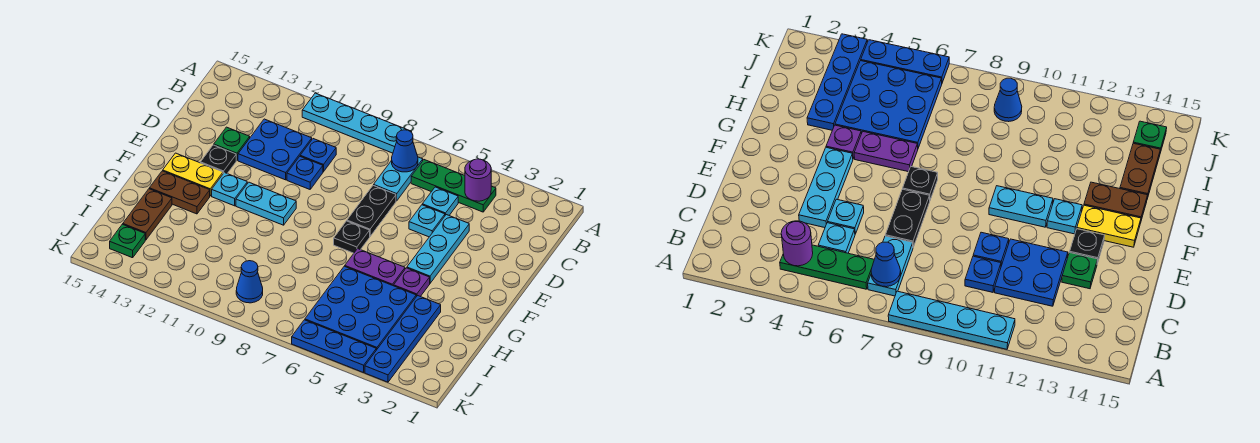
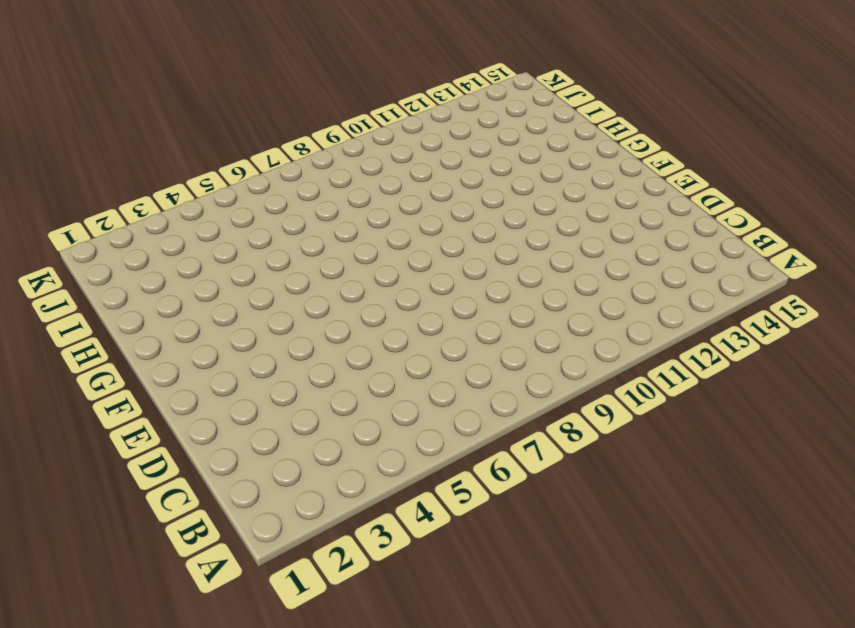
none -> cyan 1x4 plate [302,93,411,153]
none -> green 1x3 plate [411,160,496,212]
none -> cyan 1x2 plate [374,157,423,201]

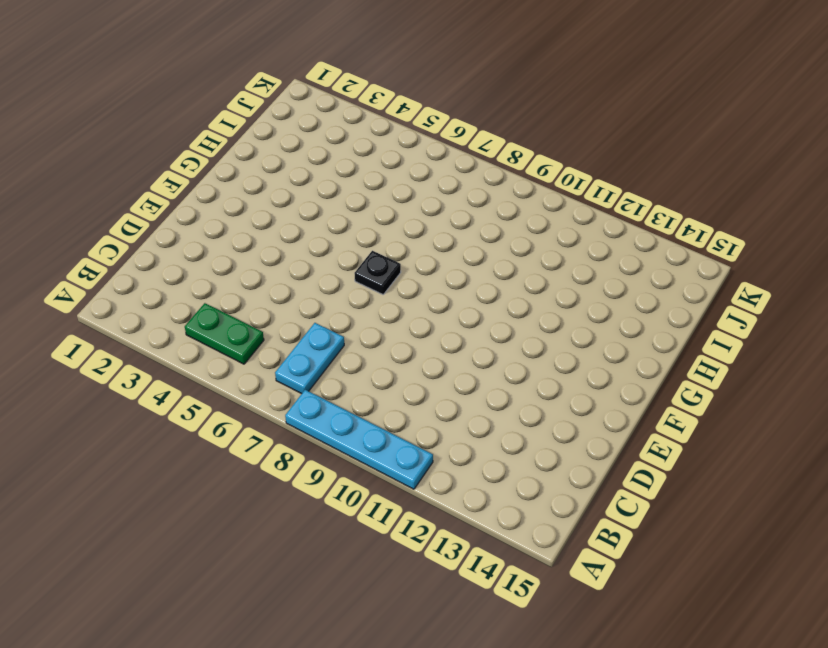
green 1x2 plate [185,303,264,364] -> green 1x3 plate [411,160,496,212]
none -> cyan 1x1 plate [422,187,458,215]
none -> blue 1x1 plate [300,139,336,172]
none -> blue 2x2 plate [238,119,312,180]

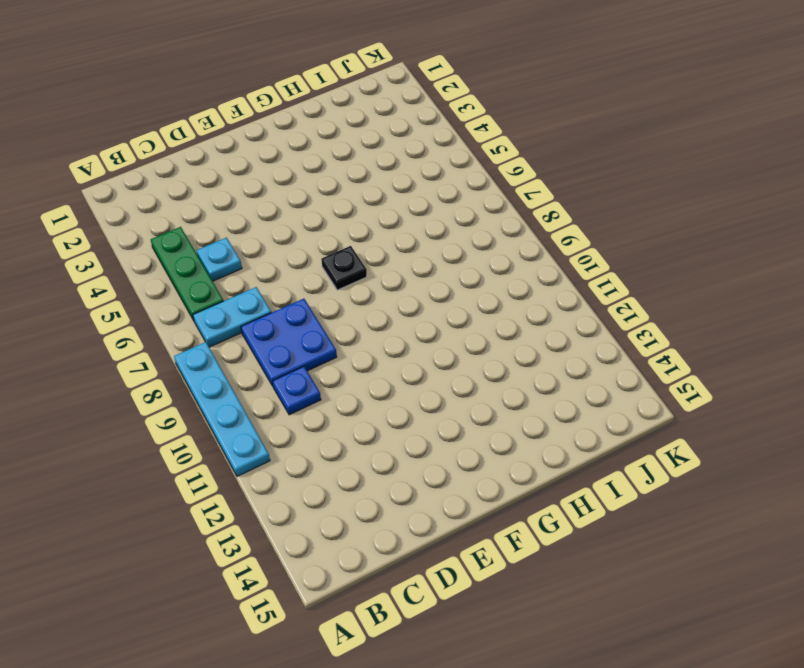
blue 2x2 plate [241,299,337,386] -> blue 2x2 plate moved to [238,119,312,180]
none -> cyan 1x3 plate [407,215,469,283]
none -> cyan 1x1 plate [409,205,445,237]
none -> black 1x2 plate [347,185,396,236]

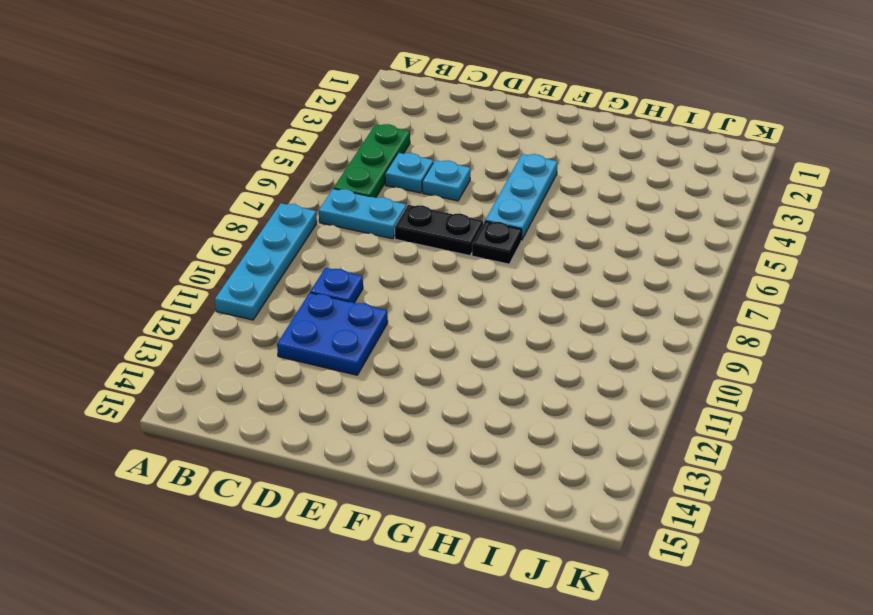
cyan 1x3 plate [485,154,558,240] -> cyan 1x3 plate turned to [407,215,469,283]
none -> blue 1x1 plate [287,157,323,189]
none -> green 1x1 plate [214,127,250,160]
none -> black 1x1 plate [200,145,236,173]

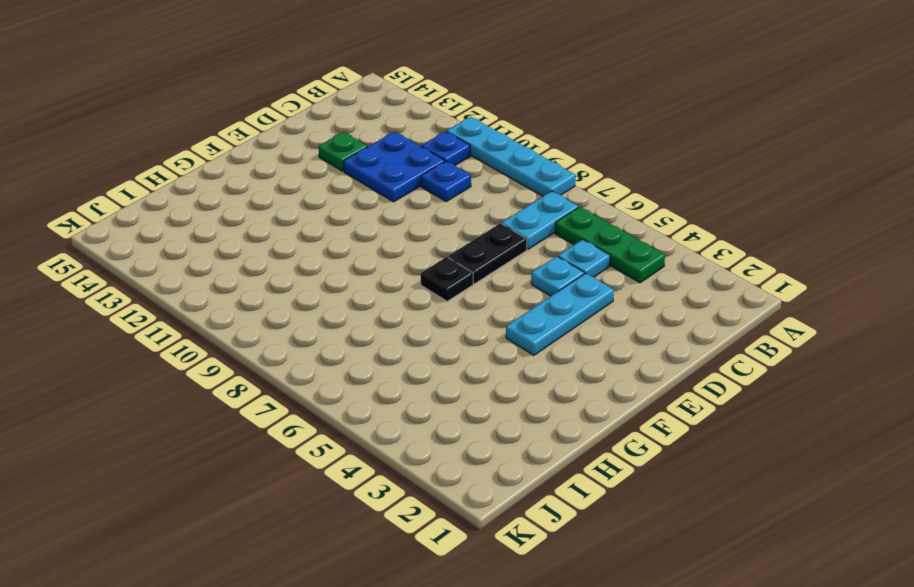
blue 1x1 plate [421,131,470,165] -> blue 1x1 plate moved to [287,157,323,189]
none -> black 1x1 plate [200,145,236,173]
none -> cyan 1x2 plate [236,182,296,225]
none -> cyan 1x1 plate [212,173,247,206]

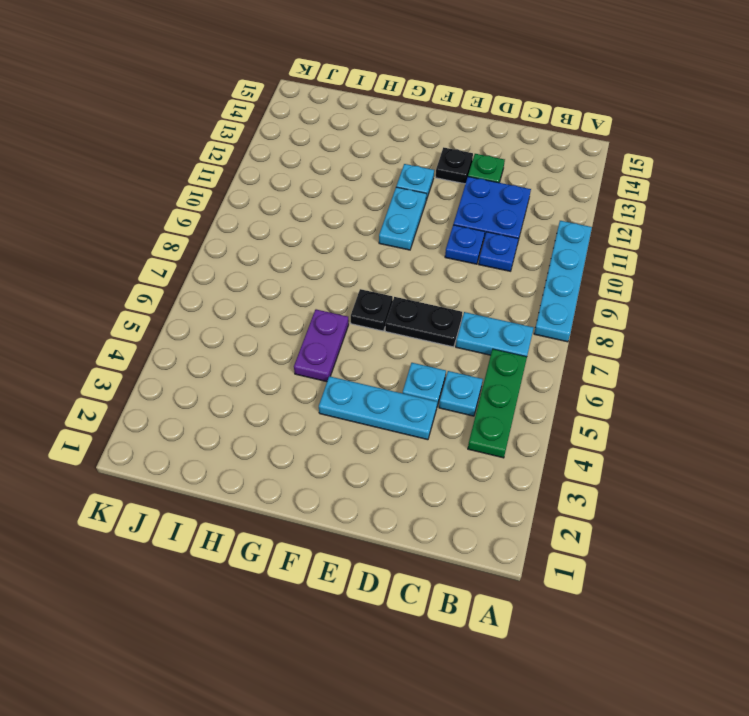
none -> yellow 1x2 plate [163,153,223,196]
none -> purple 1x1 plate [394,268,430,297]
none -> brown 1x2 plate [149,171,210,214]

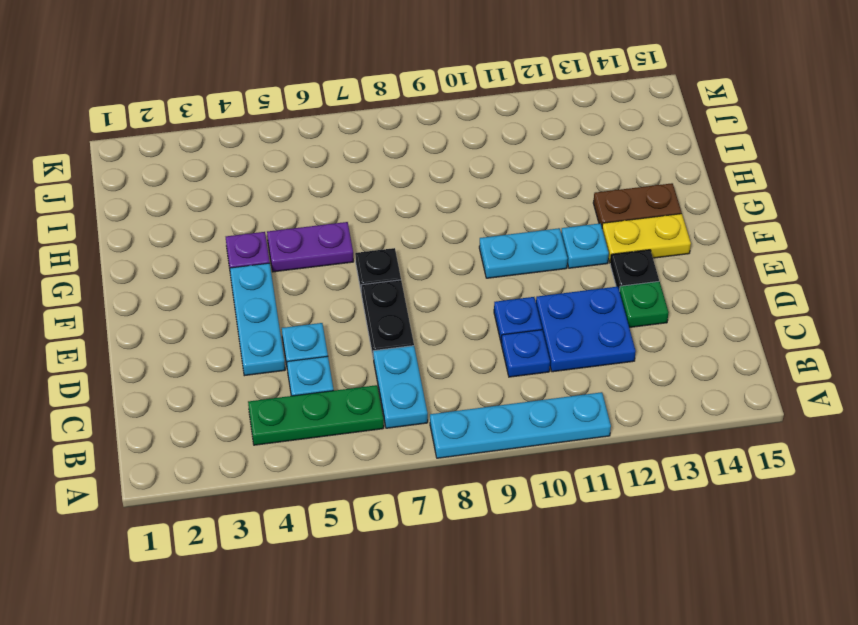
none -> blue 1x4 plate [365,296,441,382]
none -> blue 3x3 plate [305,266,416,350]
none -> brown 1x2 plate [123,189,172,240]

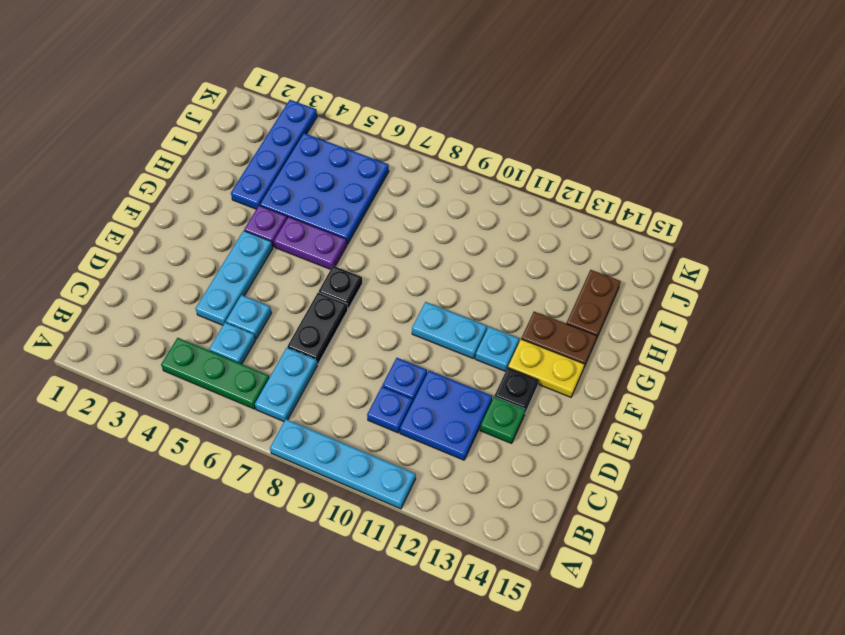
none -> blue 1x1 cone [236,261,263,303]
none -> green 1x1 plate [110,224,145,258]
none -> blue 1x3 plate [292,320,376,373]

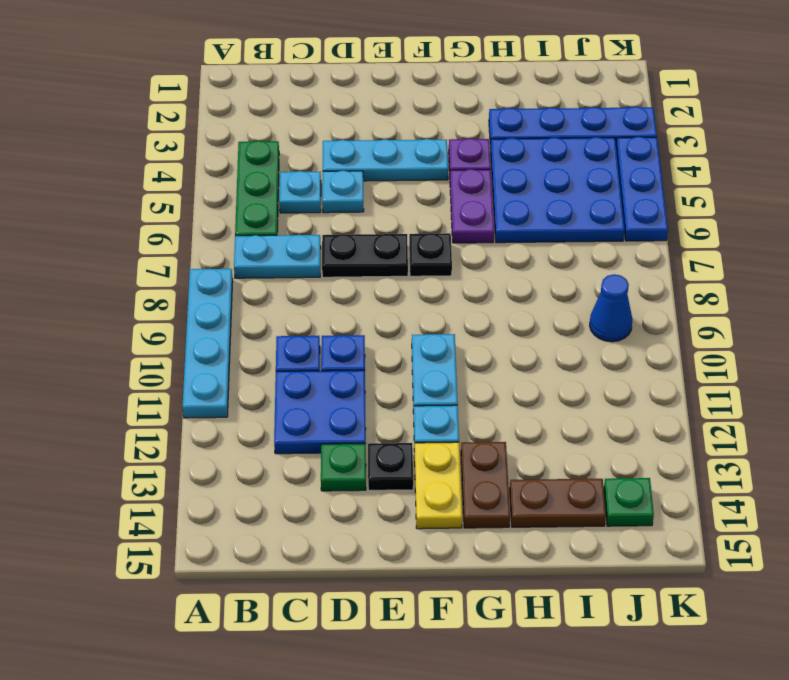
none -> purple 1x1 round brick [465,159,491,201]
none -> blue 1x1 cone [392,130,418,172]

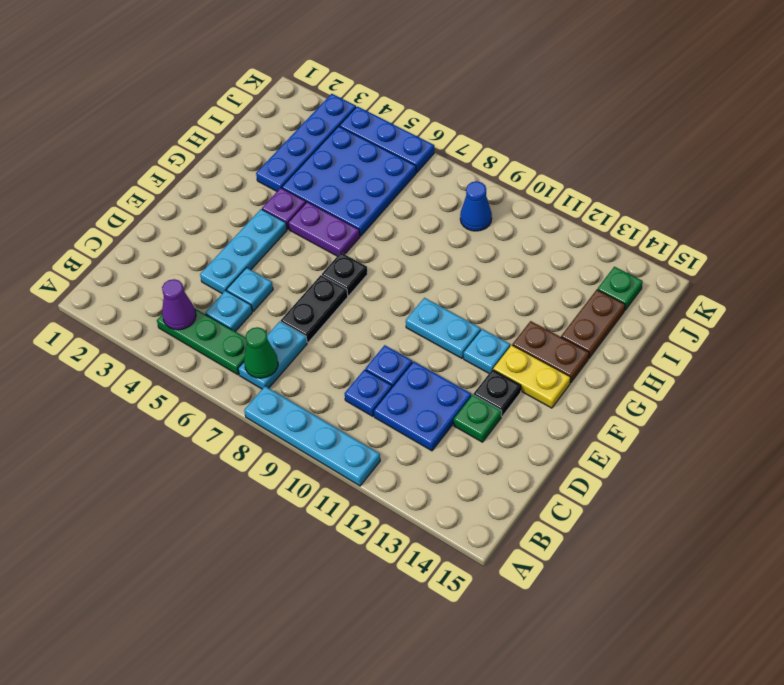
purple 1x1 cone [162,279,196,330] -> purple 1x1 round brick [465,159,491,201]
green 1x1 cone [244,327,278,378] -> blue 1x1 cone [392,130,418,172]

